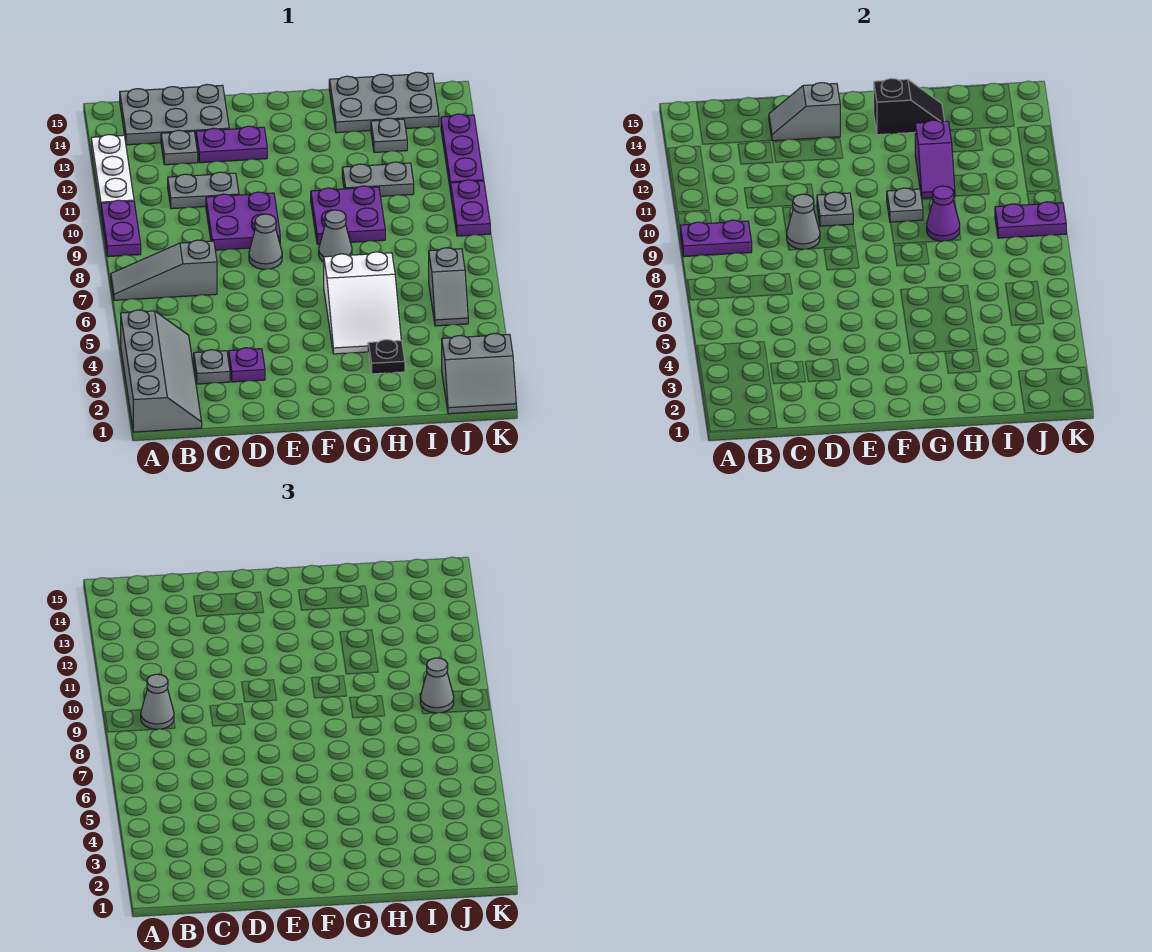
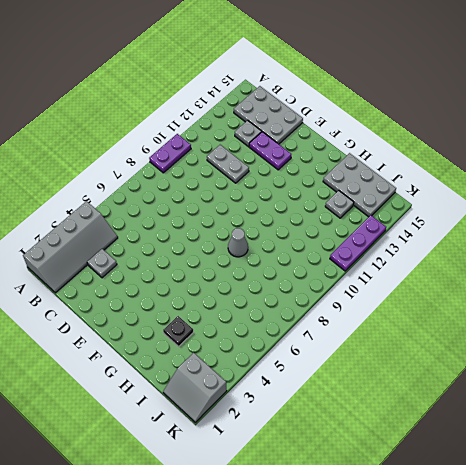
none -> grey 1x3 slope [111,240,217,300]
none -> white 1x3 plate [91,135,134,210]
none -> purple 1x1 plate [229,348,265,382]
none -> purple 2x2 plate [206,192,280,250]

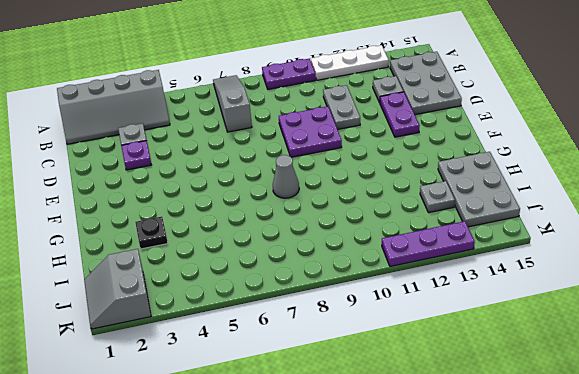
none -> grey 1x1 cone [249,214,282,269]
none -> white 2x3 slope [324,252,401,354]
none -> purple 2x2 plate [311,186,385,244]
none -> grey 1x2 plate [342,162,414,196]

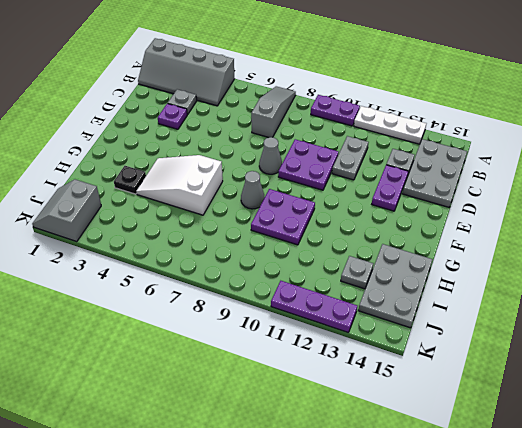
none -> grey 1x2 plate [342,162,414,196]
none -> grey 1x2 slope [429,248,468,326]
none -> purple 1x2 plate [451,180,490,236]
none -> purple 1x2 plate [680,220,752,257]

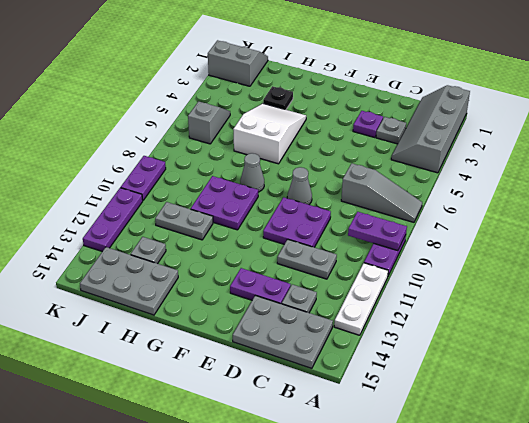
none -> grey 1x1 cone [786,194,820,249]
none -> grey 1x2 slope [769,83,840,141]
none -> grey 1x1 plate [817,192,853,226]
none -> grey 1x1 plate [887,188,923,222]

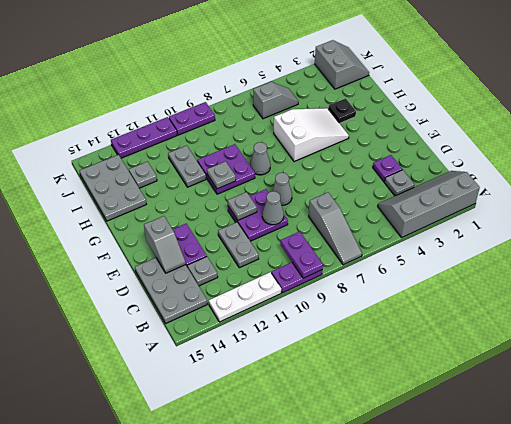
none -> black 1x2 slope [874,78,944,135]
none -> purple 1x1 cone [927,186,960,241]
none -> purple 1x2 slope [915,120,955,198]
none -> purple 1x2 plate [995,202,1066,238]

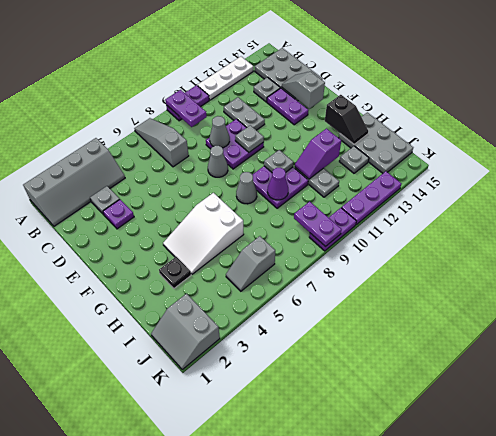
none -> grey 1x1 cone [141,674,174,730]
none -> grey 1x1 cone [420,658,454,713]

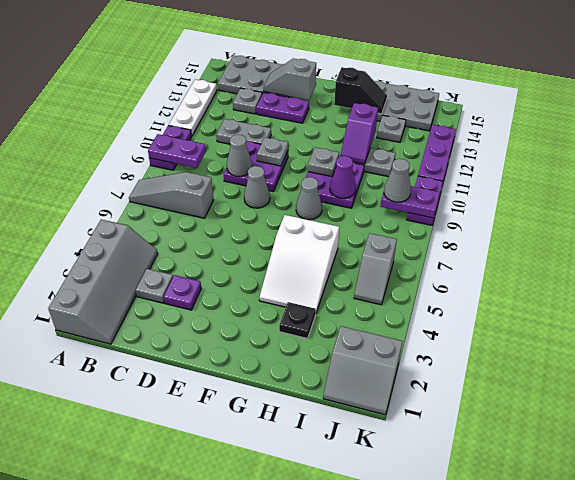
none -> grey 1x1 cone [141,674,174,730]

